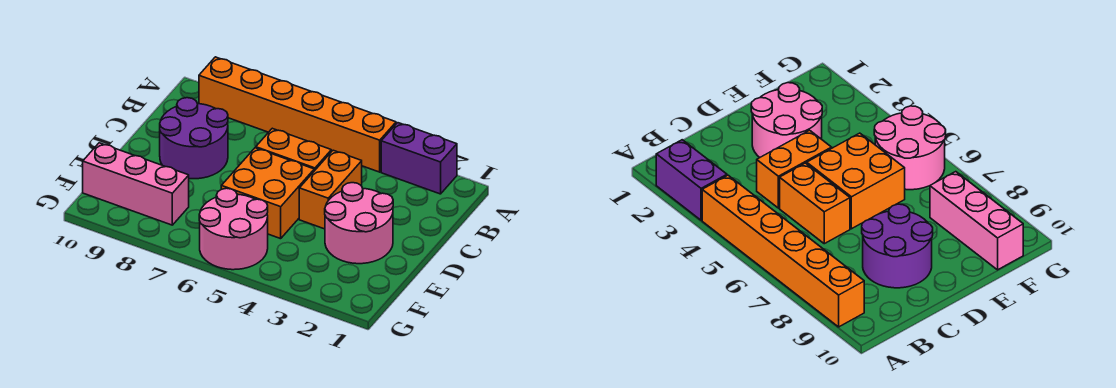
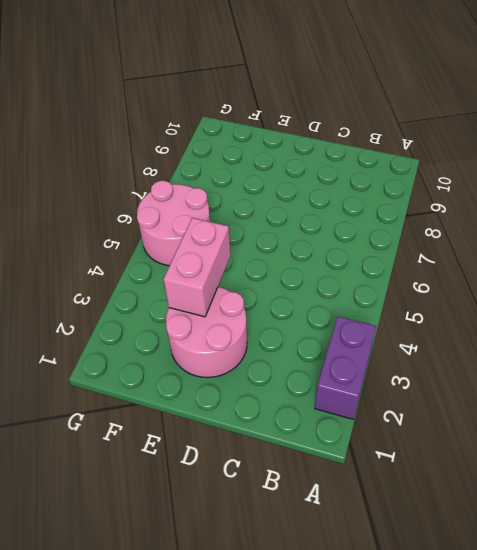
pink 1x2 brick [163,218,231,317] -> none
none -> orange 1x6 brick [199,57,396,172]
none -> orange 1x2 brick [299,150,362,229]

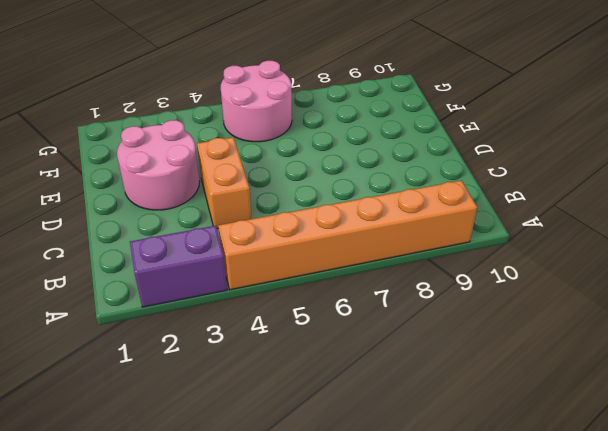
none -> orange 1x2 brick [256,128,331,171]
none -> purple 2x2 round brick [160,98,228,179]

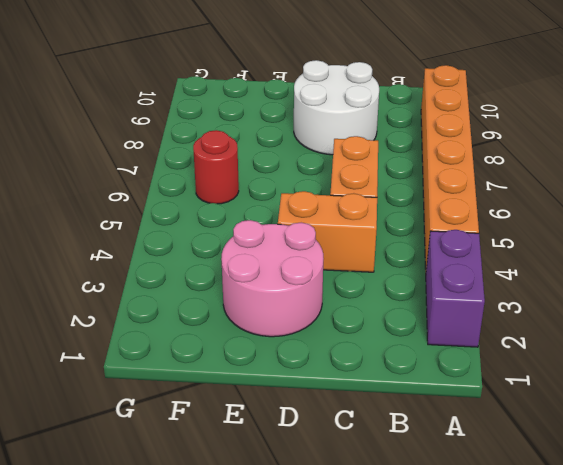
white 2x2 round brick [294,60,379,155] -> purple 2x2 round brick [160,98,228,179]
red 1x1 round brick [193,130,239,204] -> pink 2x2 round brick [199,188,268,270]
none -> orange 2x2 brick [221,148,314,239]
none -> pink 1x3 brick [83,143,189,225]

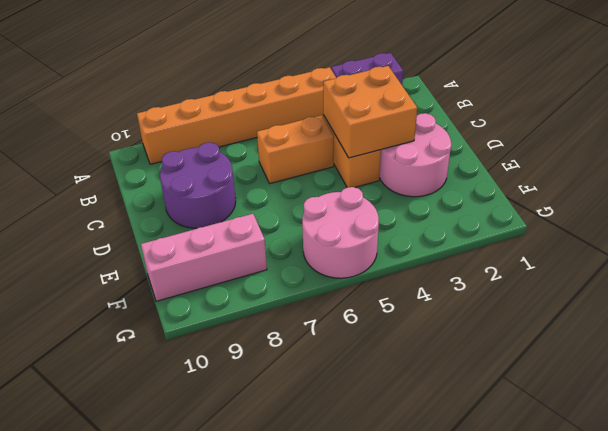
orange 2x2 brick [323,66,417,158] -> orange 2x2 brick moved to [221,148,314,239]

